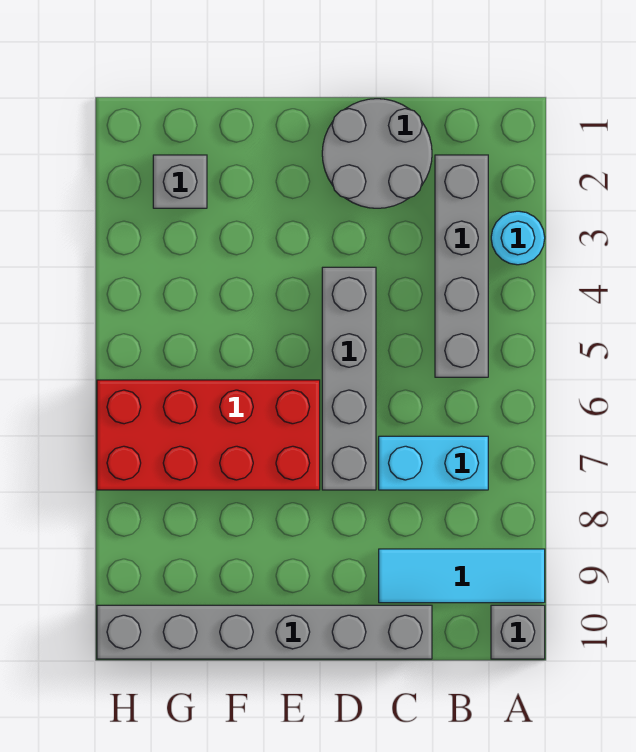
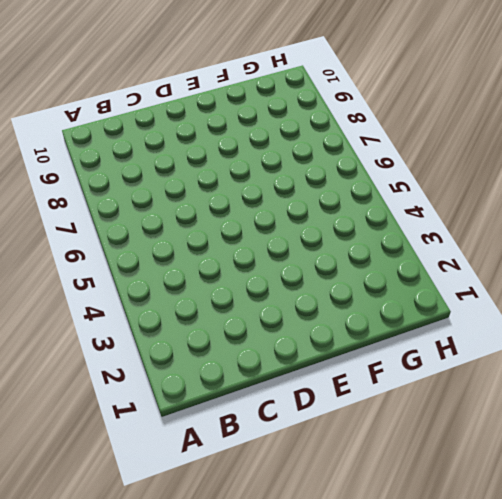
none -> cyan 1x1 round brick [491,211,545,265]
none -> cyan 1x3 tile [379,549,545,603]

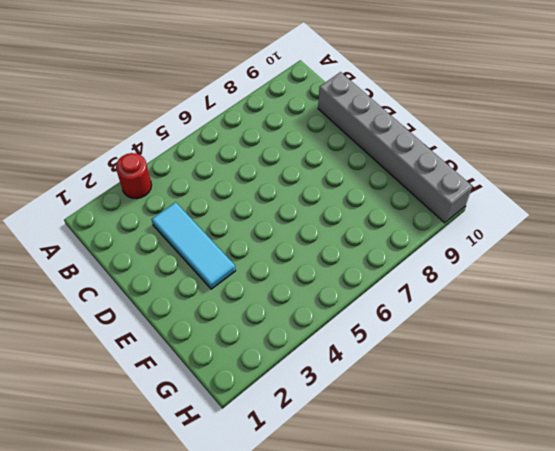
red 1x1 round brick [116,153,152,199] -> cyan 1x1 round brick [491,211,545,265]
cyan 1x3 tile [152,202,236,289] -> cyan 1x3 tile moved to [379,549,545,603]
none -> grey 1x1 brick [491,605,545,659]
none -> grey 1x4 brick [435,155,488,377]

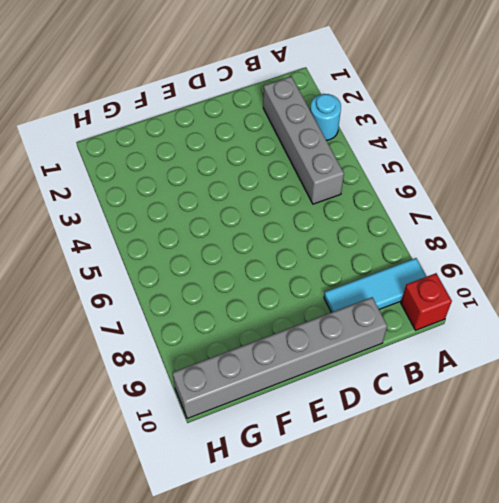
red 1x1 brick [401,273,452,330] -> grey 1x1 brick [491,605,545,659]
none -> cyan 1x2 brick [379,436,488,490]
none -> grey 2x2 round brick [322,99,432,208]

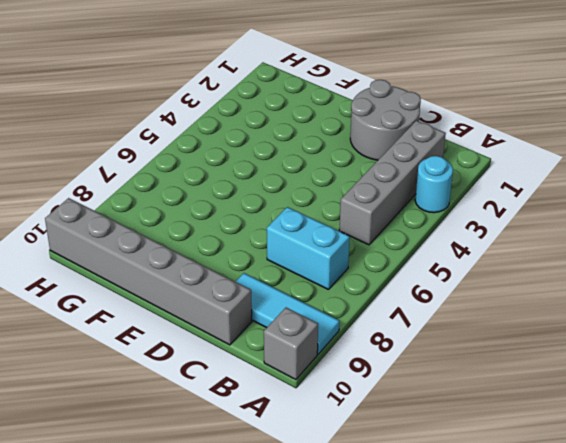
none -> grey 1x4 brick [322,267,376,490]
none -> red 2x4 brick [97,380,320,490]

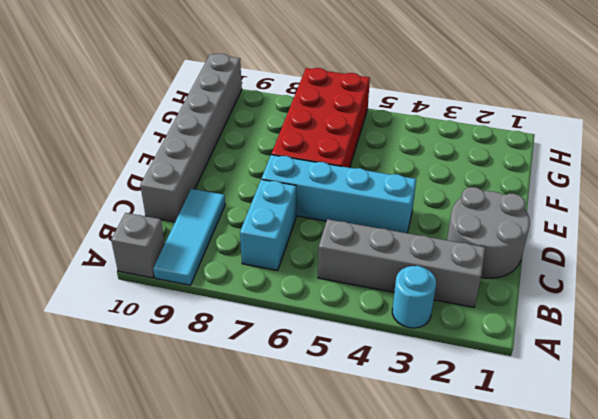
cyan 1x4 brick [262,155,416,233] -> grey 1x4 brick [322,267,376,490]
none -> grey 1x1 brick [153,155,207,208]

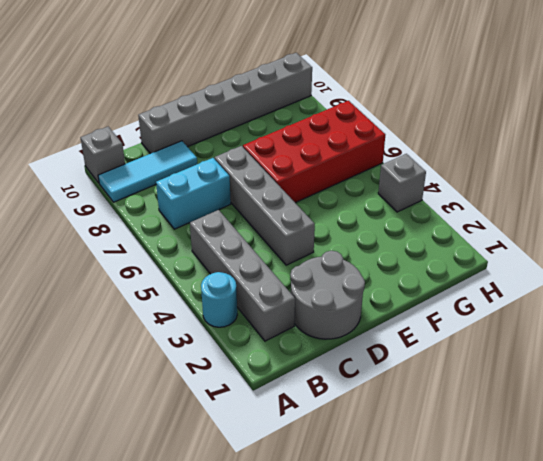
grey 1x1 brick [378,154,426,212] -> grey 1x1 brick moved to [153,155,207,208]

